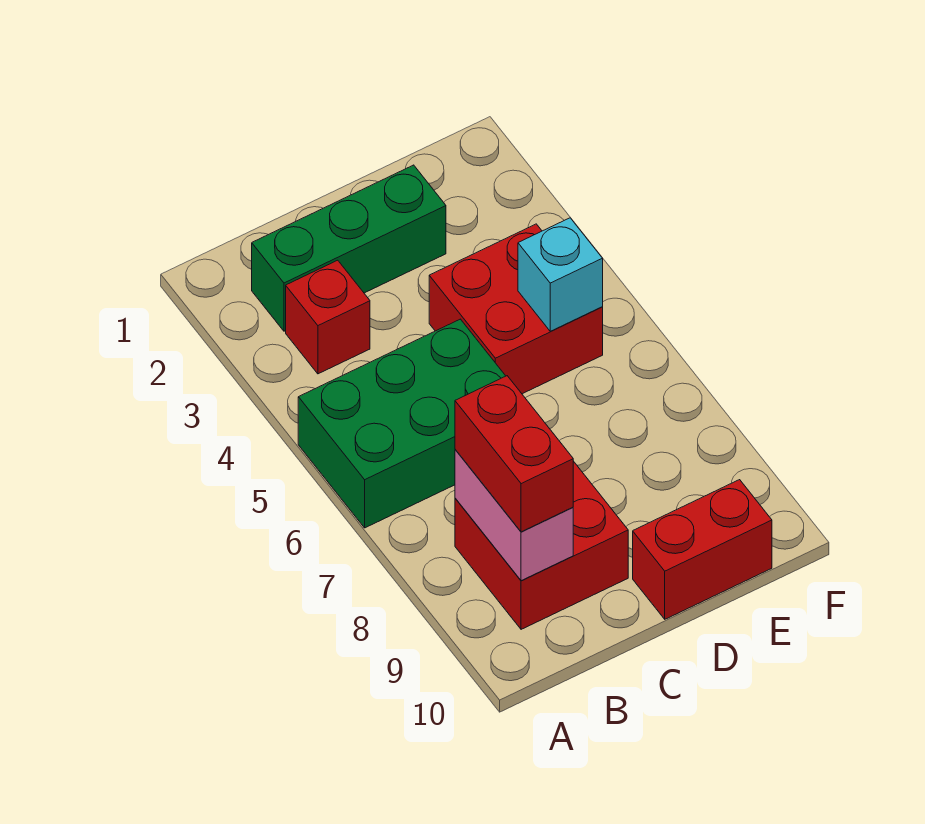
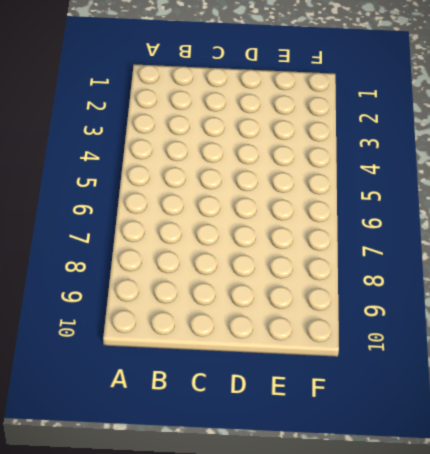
none -> green 2x3 brick [298,319,505,528]
none -> green 1x3 brick [252,165,446,331]

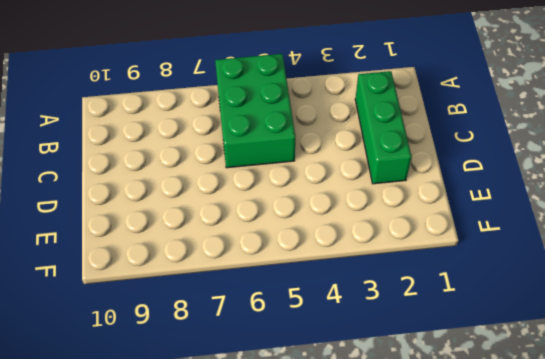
none -> red 1x1 brick [286,260,370,374]
none -> red 2x2 brick [455,461,628,629]

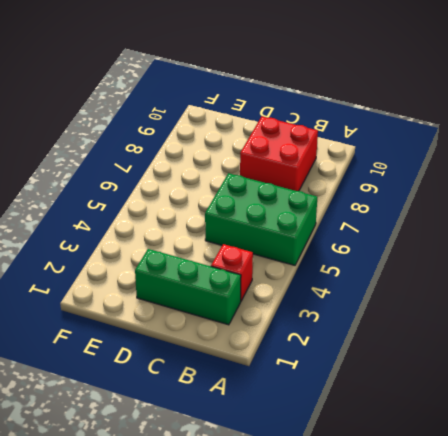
none -> red 2x2 brick [429,224,603,394]
none -> red 1x2 brick [633,480,772,619]

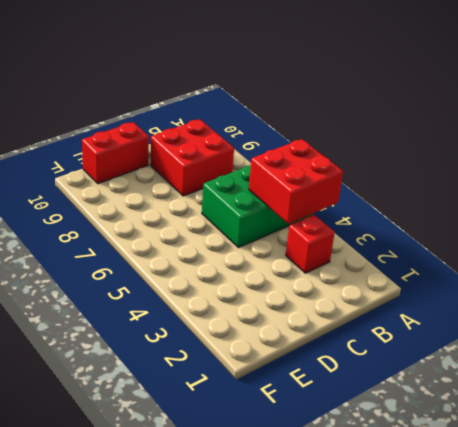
red 2x2 brick [249,139,343,224] -> red 2x2 brick moved to [429,224,603,394]
none -> green 1x3 brick [252,165,446,331]
none -> pink 1x2 brick [455,450,573,581]

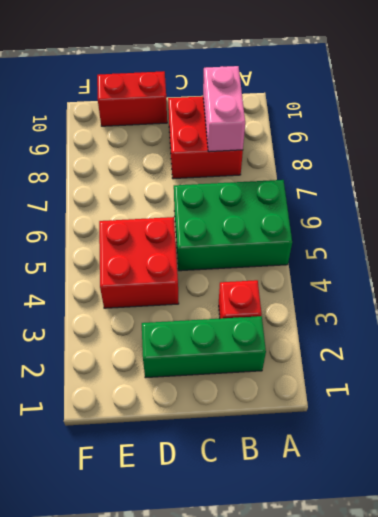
none -> cyan 1x1 brick [518,218,603,331]
none -> red 1x2 brick [455,376,573,532]

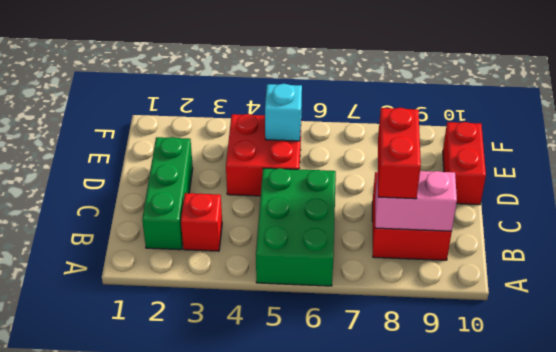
red 1x2 brick [378,108,421,199] -> red 1x2 brick turned to [455,376,573,532]

